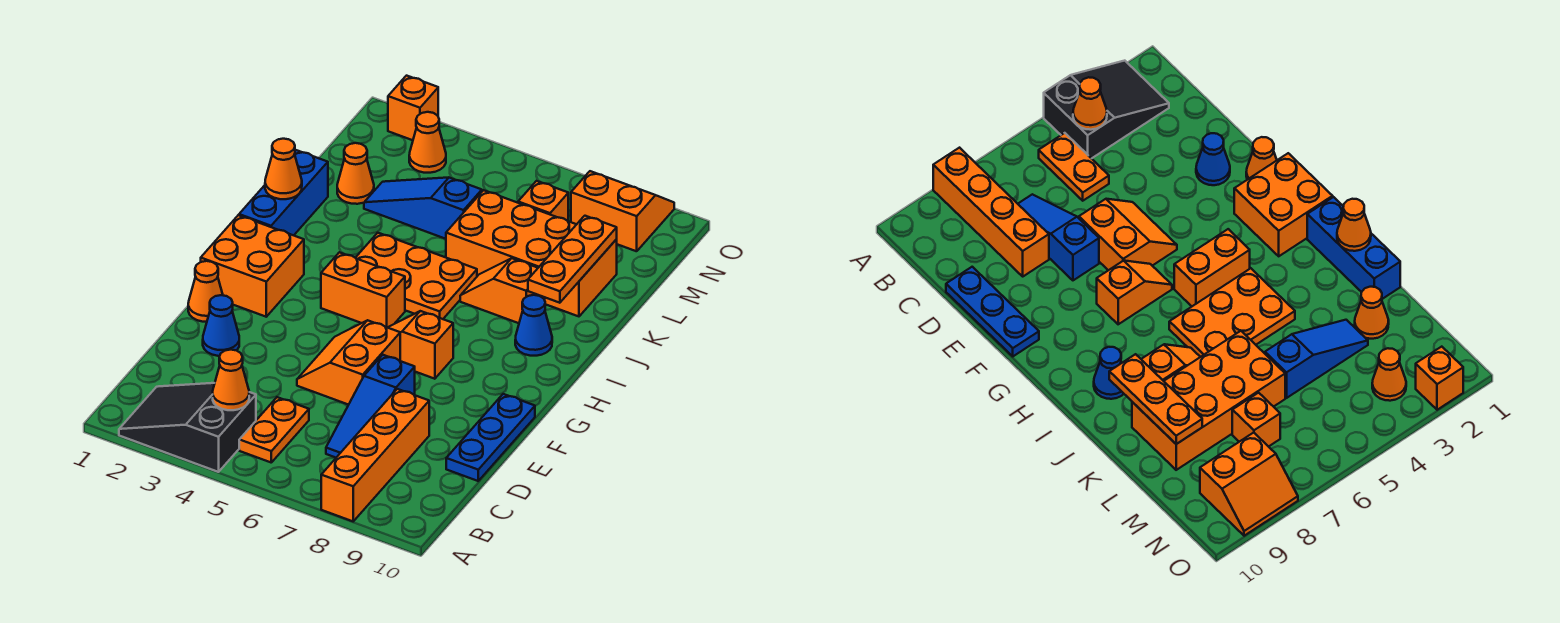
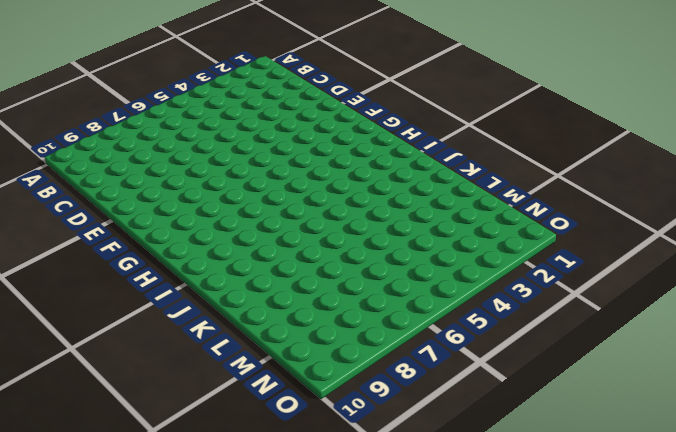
none -> black 2x3 slope [119,383,256,472]
none -> orange 1x4 brick [321,389,429,521]
none -> orange 1x2 plate [239,397,309,462]

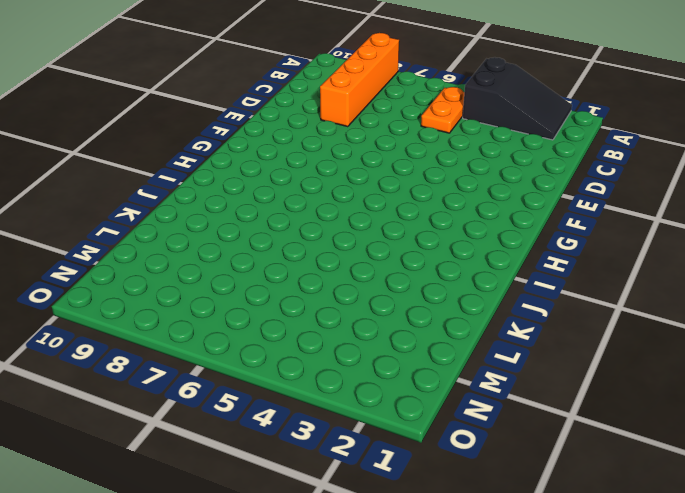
none -> blue 1x3 slope [326,355,415,458]
none -> blue 1x3 plate [446,394,535,481]
none -> blue 1x1 cone [203,295,239,356]

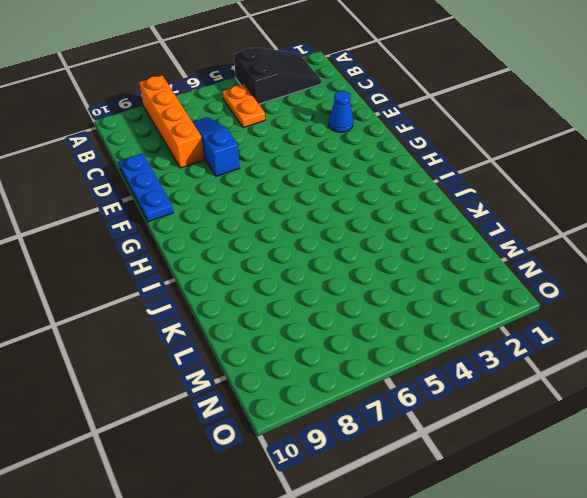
none -> orange 2x2 slope [297,320,400,405]
none -> orange 1x1 cone [188,261,223,322]
none -> orange 2x2 brick [201,215,304,317]

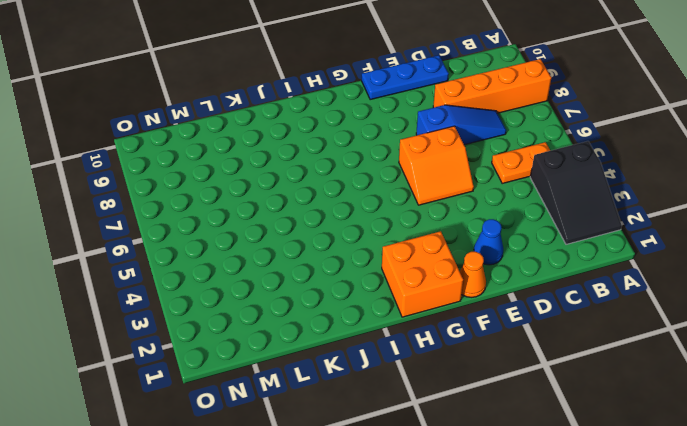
none -> orange 1x2 slope [388,311,453,379]
none -> orange 1x2 brick [321,252,405,327]
none -> blue 1x3 brick [239,150,328,235]

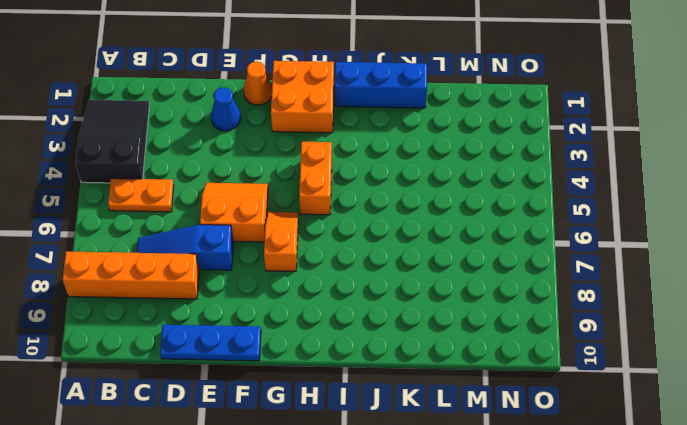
none -> orange 2x3 plate [356,233,477,319]
none -> blue 1x1 cone [515,295,552,356]
none -> orange 1x2 slope [460,258,545,323]

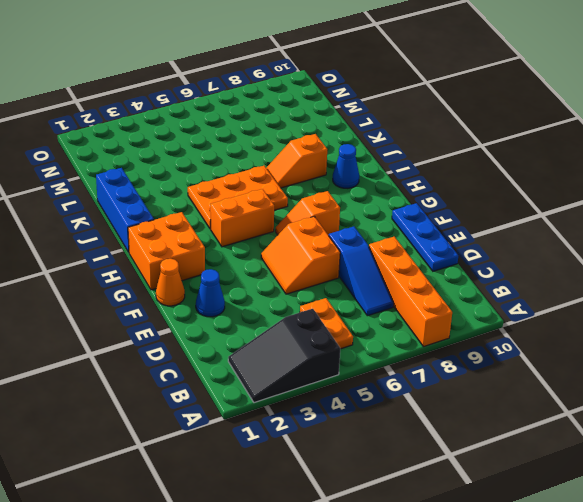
none -> orange 2x4 brick [446,190,617,316]
none -> orange 1x1 cone [337,143,374,204]
none -> blue 1x3 slope [364,177,482,239]

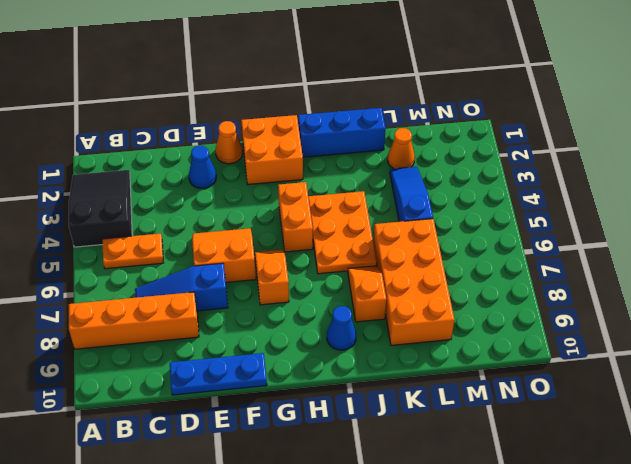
none -> orange 1x1 brick [518,181,568,221]
none -> orange 1x1 cone [409,112,446,173]
none -> orange 2x2 slope [571,171,674,251]

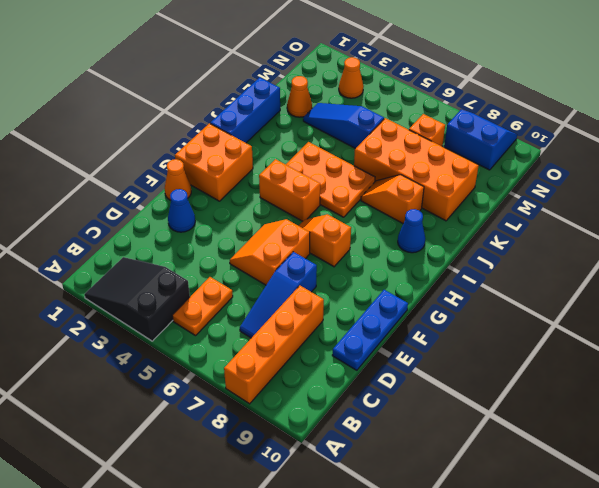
blue 2x2 slope [444,109,517,170] -> orange 2x2 slope [571,171,674,251]
none -> orange 1x1 brick [388,76,438,140]
none -> orange 1x1 cone [213,350,249,410]
none -> orange 1x1 cone [265,139,302,199]

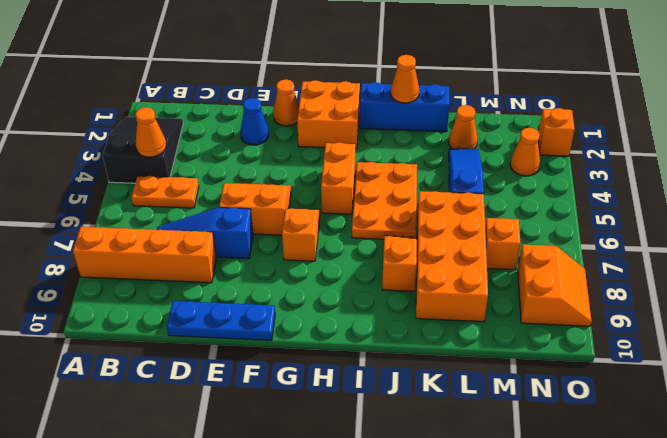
none -> blue 1x1 cone [515,295,552,356]
none -> orange 1x3 plate [528,216,617,303]

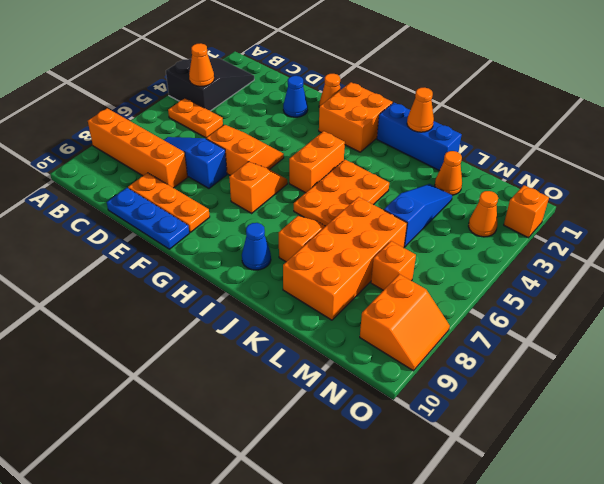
orange 1x3 plate [128,173,210,232] -> orange 1x3 plate moved to [528,216,617,303]

